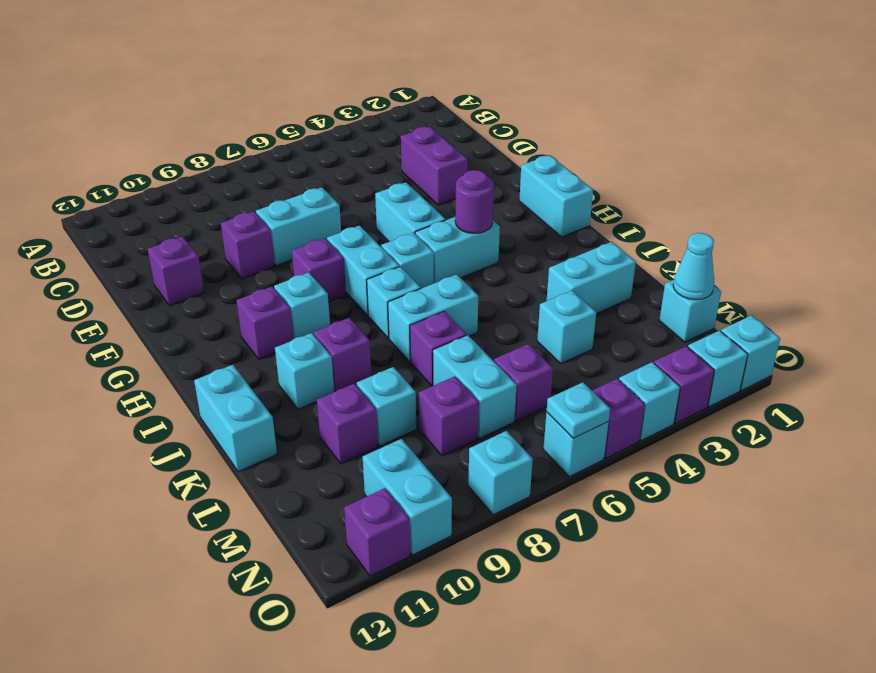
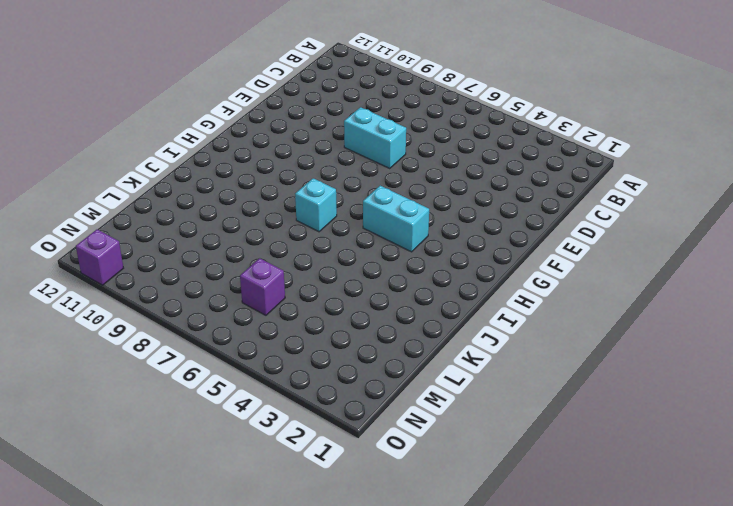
none -> purple 1x2 brick [401,126,468,205]
none -> purple 1x1 brick [221,211,275,279]
none -> purple 1x1 brick [148,236,204,306]
none -> cyan 1x2 brick [375,182,446,242]

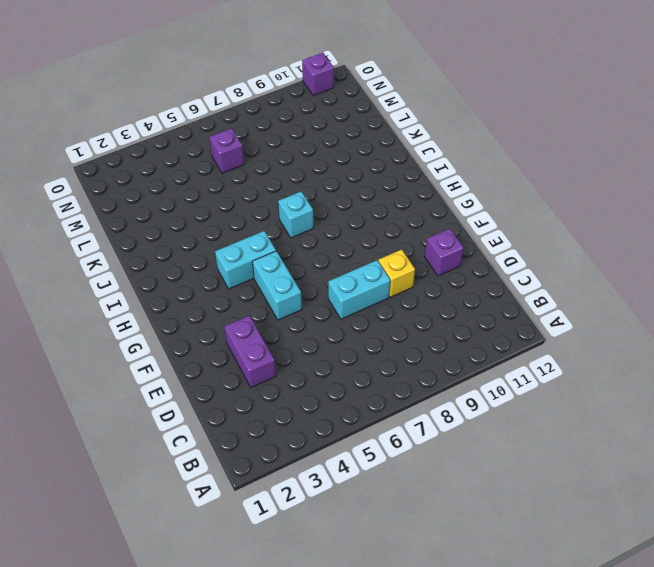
yellow 1x1 brick [378,249,415,297] -> purple 1x1 brick [221,211,275,279]
none -> cyan 1x2 brick [519,155,593,237]
none -> cyan 1x2 brick [327,225,399,316]
none -> purple 1x1 brick [292,238,346,302]
none -> cyan 1x1 brick [381,233,434,289]

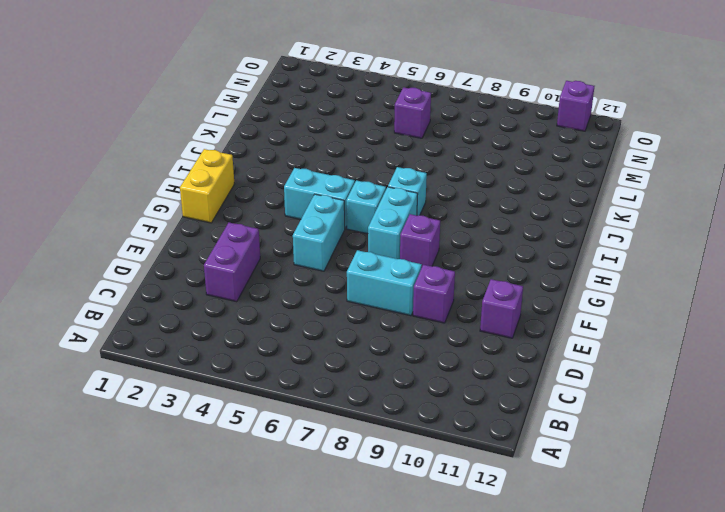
yellow 1x2 brick [180,149,234,223] -> cyan 1x2 brick [519,155,593,237]
none -> cyan 1x1 brick [274,273,330,339]
none -> purple 1x1 brick [236,287,294,359]
none -> cyan 1x2 brick [388,274,478,361]
none -> purple 1x1 brick [314,318,372,392]

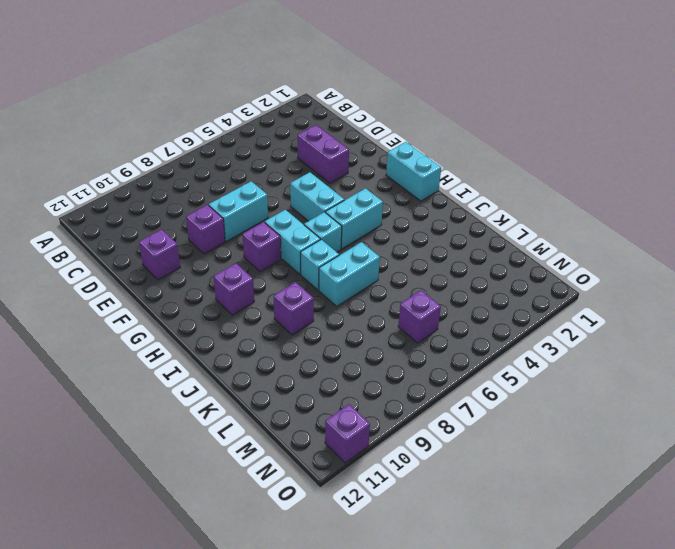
none -> cyan 1x1 brick [274,273,330,339]
none -> cyan 1x1 brick [275,333,334,409]
none -> cyan 1x2 brick [194,365,277,472]
none -> cyan 1x2 brick [547,242,636,314]

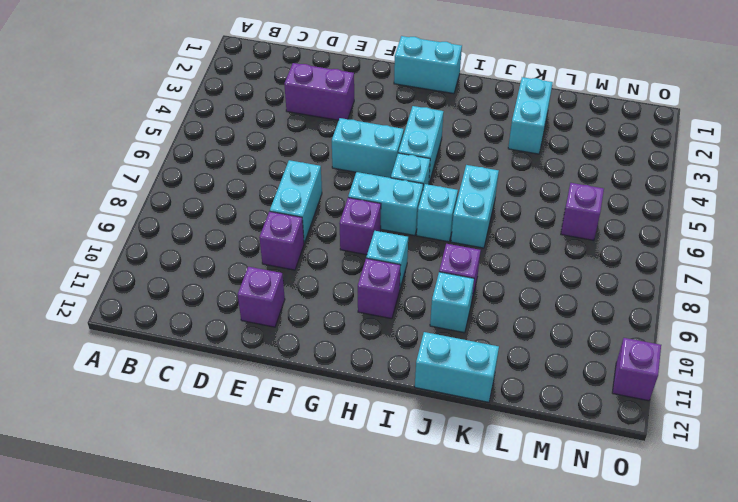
none -> purple 1x1 brick [410,311,467,386]
none -> cyan 1x1 brick [537,291,596,364]
none -> cyan 1x2 brick [433,335,517,438]
none -> cyan 1x1 brick [357,367,416,446]

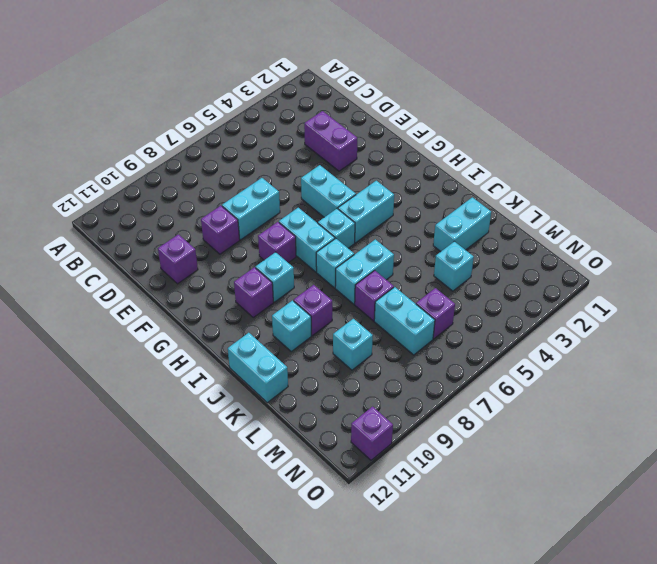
none -> cyan 1x2 brick [519,155,593,237]
none -> purple 1x1 brick [317,384,378,464]
none -> cyan 1x1 brick [659,280,721,342]
none -> purple 1x1 brick [419,376,479,456]

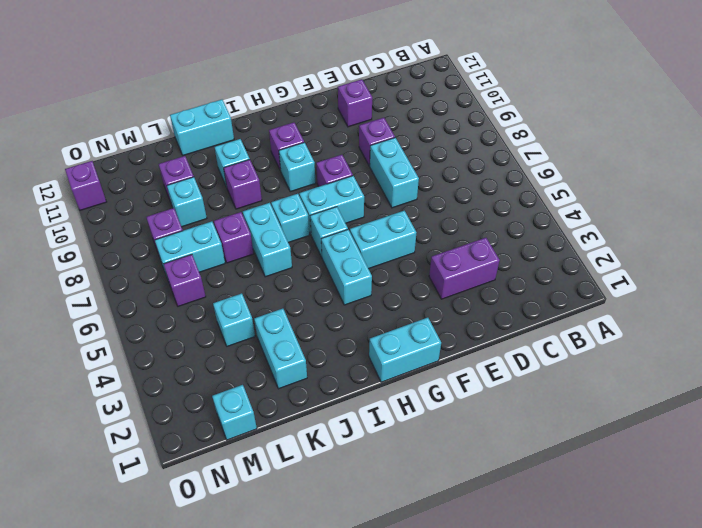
none -> cyan 1x2 brick [363,439,452,555]
none -> cyan 1x1 brick [721,315,780,390]
none -> cyan 1x1 brick [688,331,748,407]
none -> purple 1x1 brick [654,346,715,423]

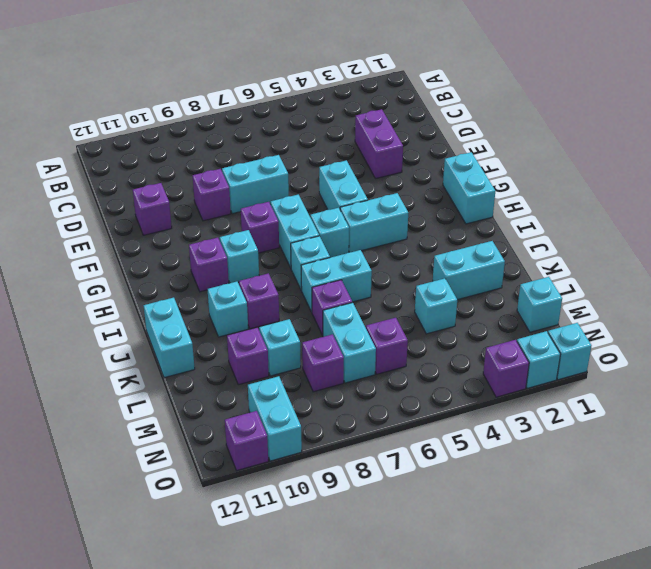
none -> cyan 1x1 brick [619,362,680,441]
none -> purple 1x1 brick [592,379,645,458]
none -> cyan 1x1 brick [543,412,609,477]
none -> cyan 1x1 brick [468,431,533,515]

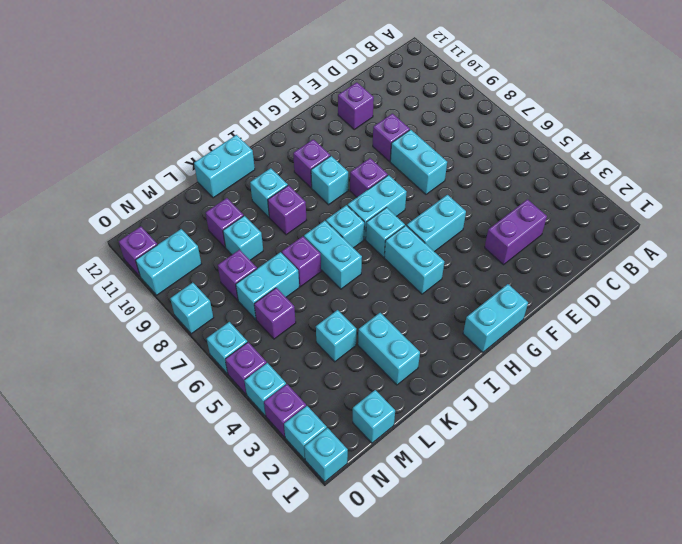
none -> purple 1x1 round brick [455,170,494,234]
none -> cyan 1x1 cone [673,233,714,300]
none -> cyan 1x1 plate [546,382,610,438]

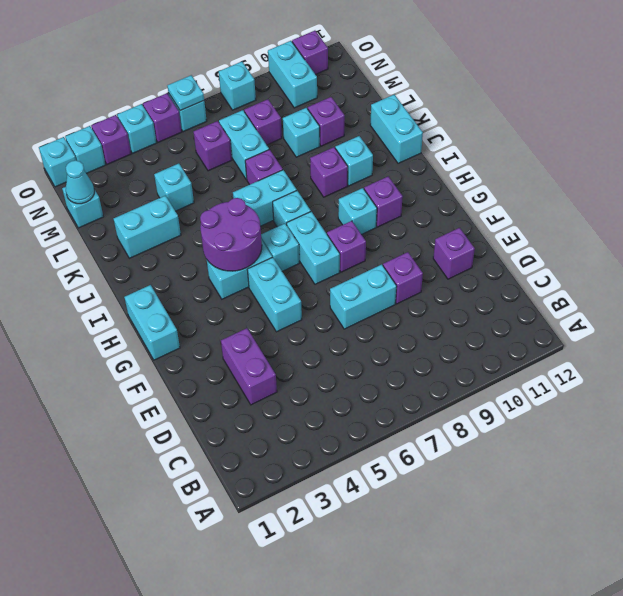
purple 2x2 round brick [200,198,262,271] -> purple 1x1 round brick [455,170,494,234]

